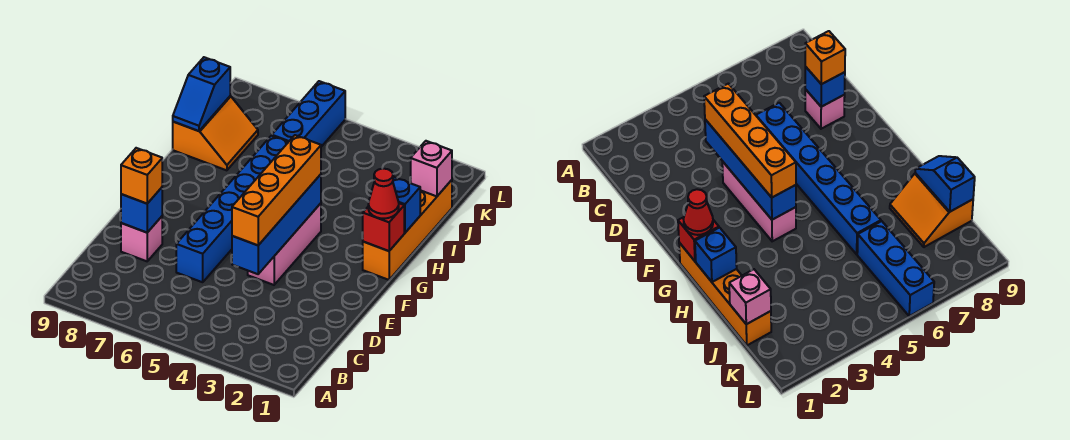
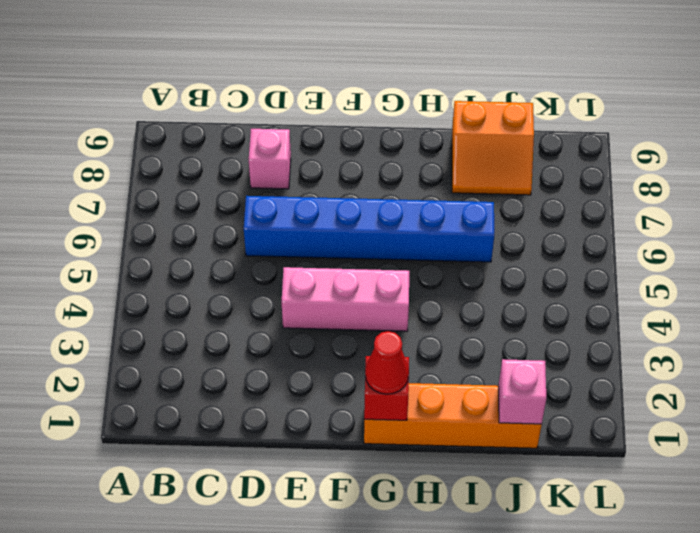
none -> blue 1x3 brick [272,81,345,147]
none -> blue 1x4 brick [232,174,321,274]
none -> blue 1x1 brick [121,188,162,232]

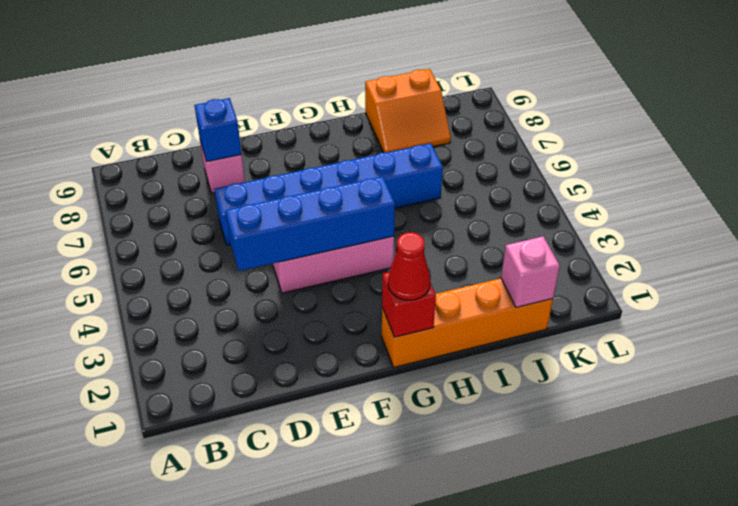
none -> blue 1x3 brick [272,81,345,147]
none -> blue 1x1 brick [393,177,420,233]
none -> blue 1x2 slope [173,57,230,131]

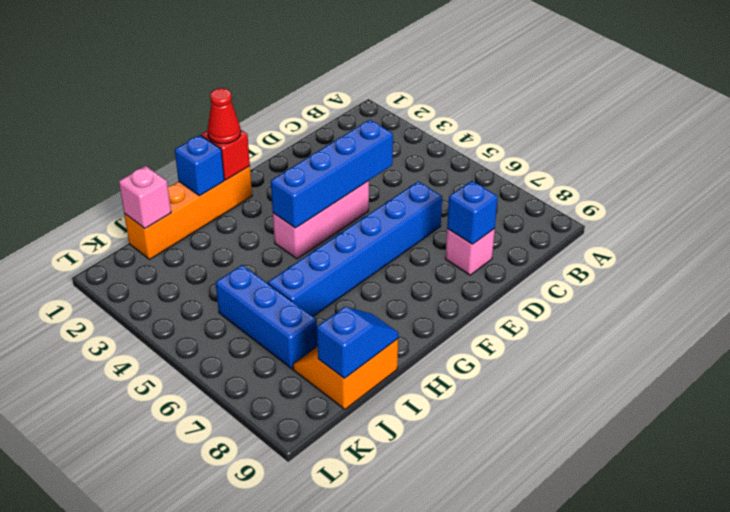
blue 1x3 brick [216,265,318,369] -> blue 1x3 brick turned to [272,81,345,147]
none -> orange 1x4 brick [232,135,321,245]
none -> orange 1x1 brick [121,148,162,204]

